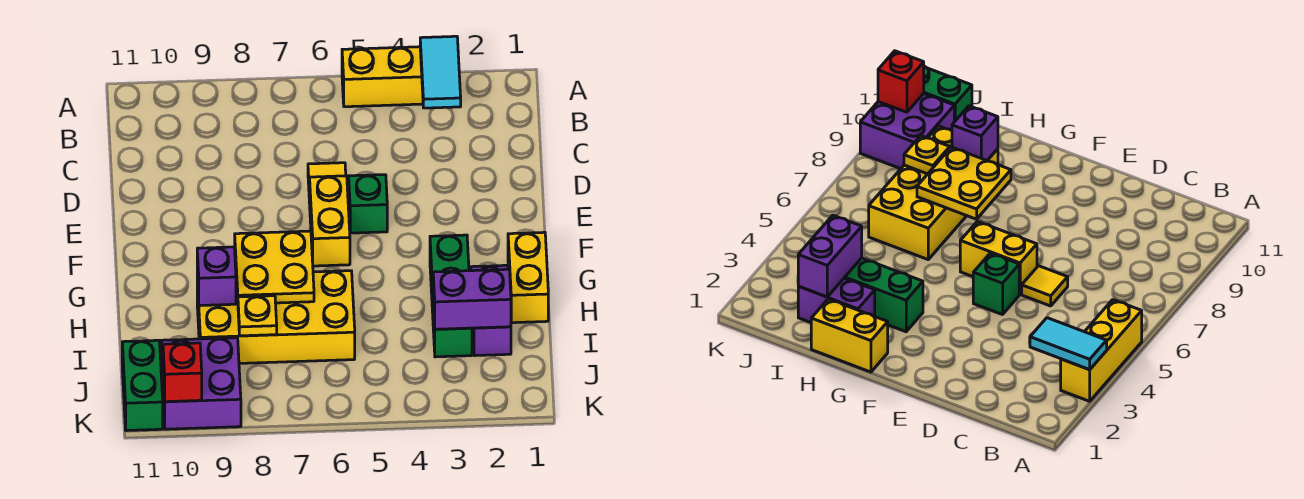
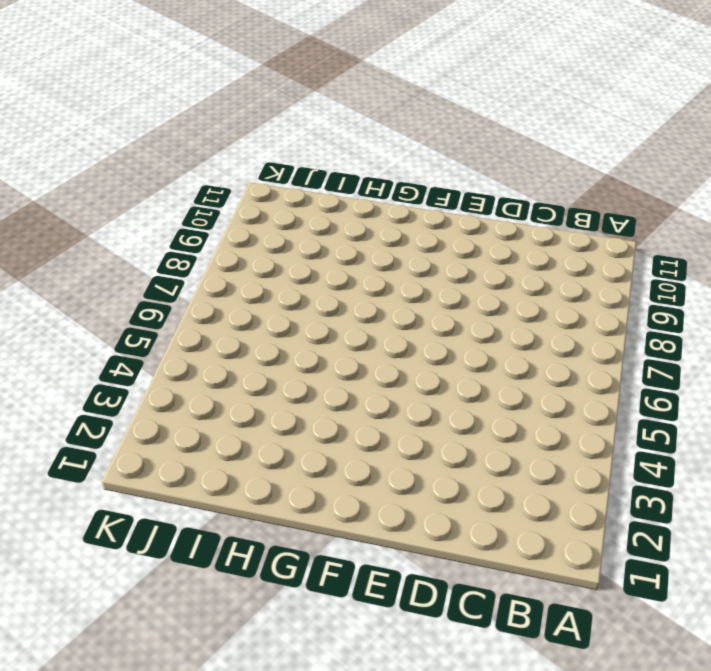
none -> yellow 1x3 brick [342,47,423,107]
none -> yellow 1x1 tile [308,163,346,203]
none -> green 1x1 brick [349,175,387,233]

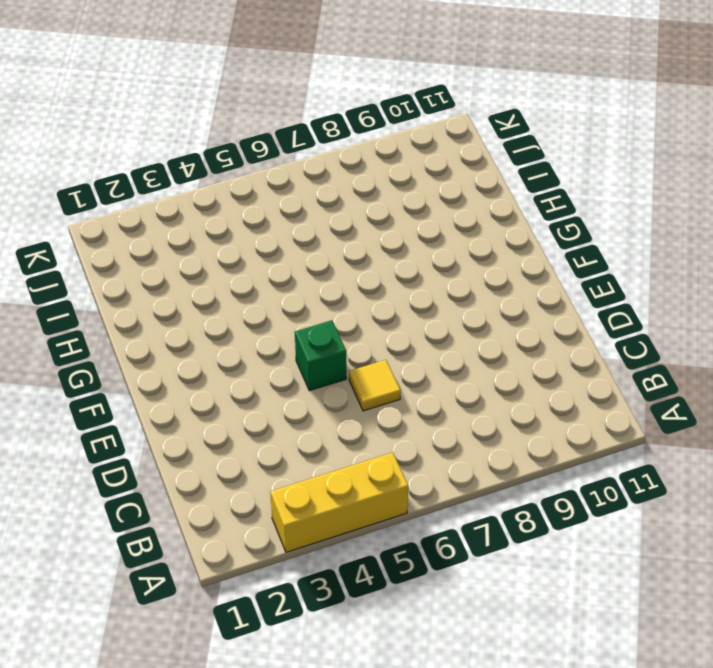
none -> yellow 1x2 brick [310,176,350,266]
none -> yellow 1x2 brick [508,232,548,323]
none -> green 1x3 brick [430,235,472,357]

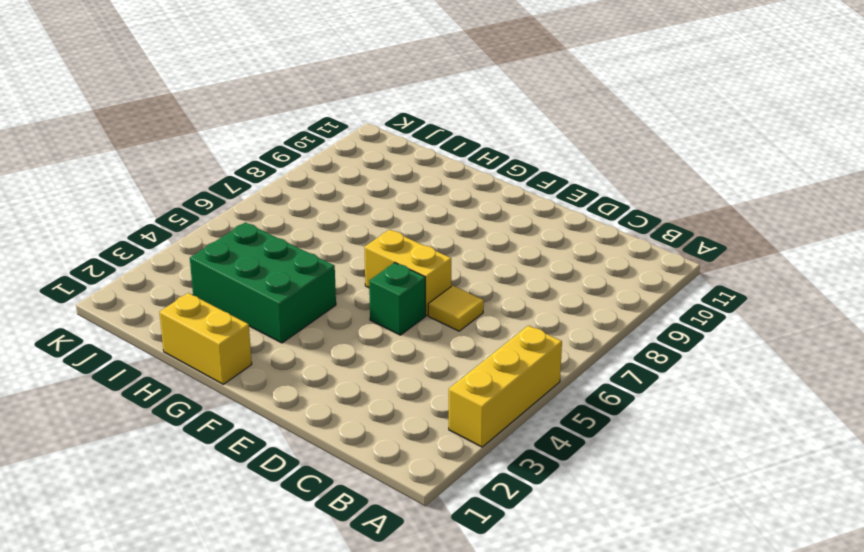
green 2x3 brick [190,222,336,343] -> green 1x3 brick [430,235,472,357]
none -> purple 1x2 brick [471,265,511,356]
none -> yellow 2x4 brick [197,271,355,363]
none -> purple 2x2 brick [161,338,241,429]

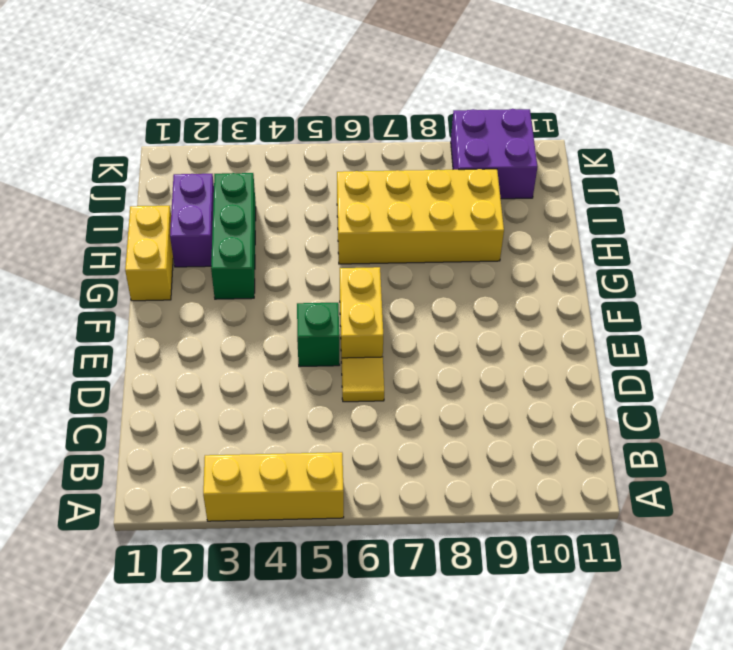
none -> green 1x2 brick [122,340,163,431]
none -> cyan 1x2 tile [420,36,461,108]
none -> yellow 2x2 plate [235,231,314,303]

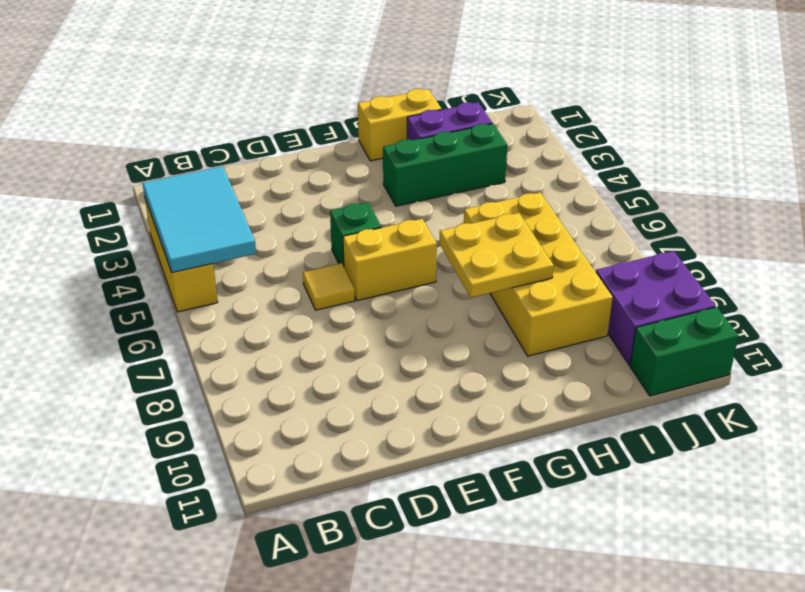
cyan 2x3 tile [143,166,256,272] -> cyan 1x2 tile [420,36,461,108]
none -> purple 1x1 brick [197,247,236,306]
none -> purple 1x2 brick [433,269,511,329]
none -> yellow 1x1 plate [238,296,277,336]

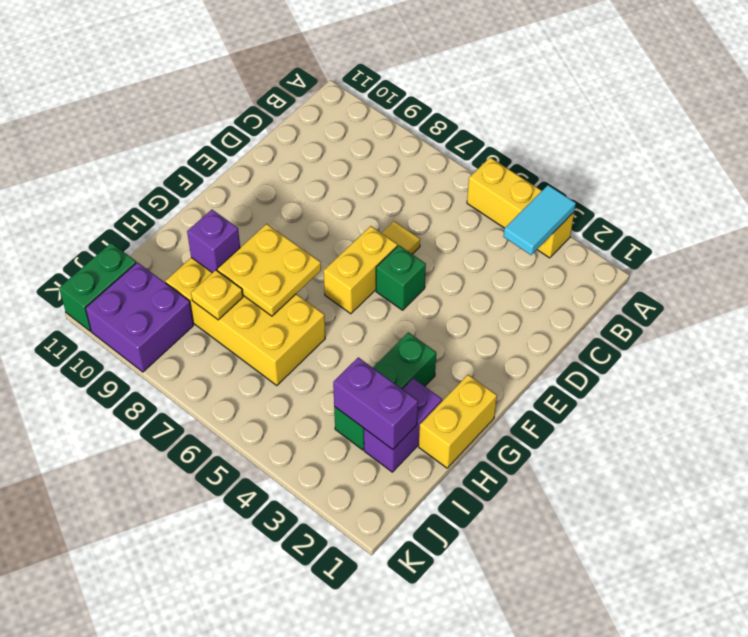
none -> red 1x1 brick [163,343,202,402]

